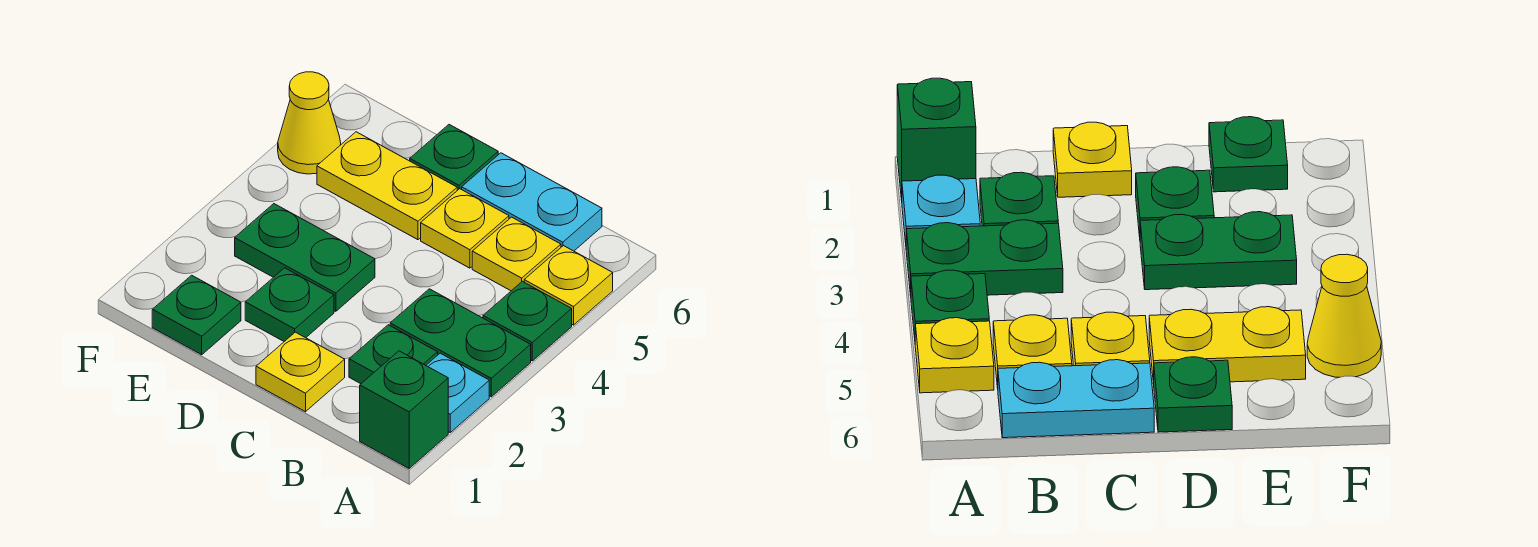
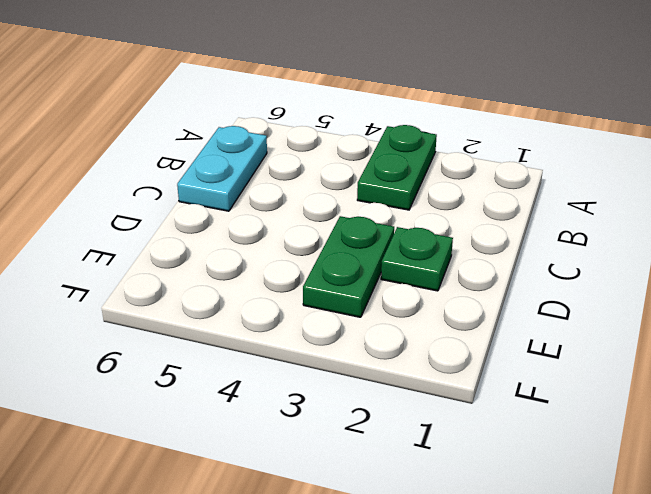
none -> green 1x1 brick [360,351,448,468]
none -> cyan 1x1 plate [426,353,489,432]
none -> green 1x1 plate [483,281,572,361]

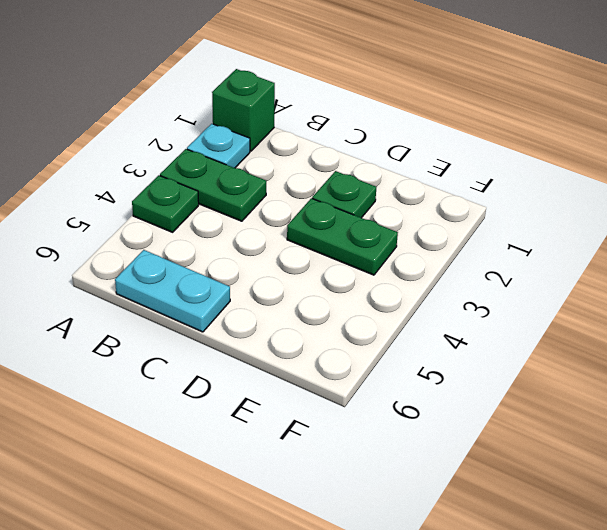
none -> yellow 1x1 plate [524,246,613,325]
none -> green 1x1 plate [349,325,438,384]
none -> yellow 1x1 plate [472,217,561,291]

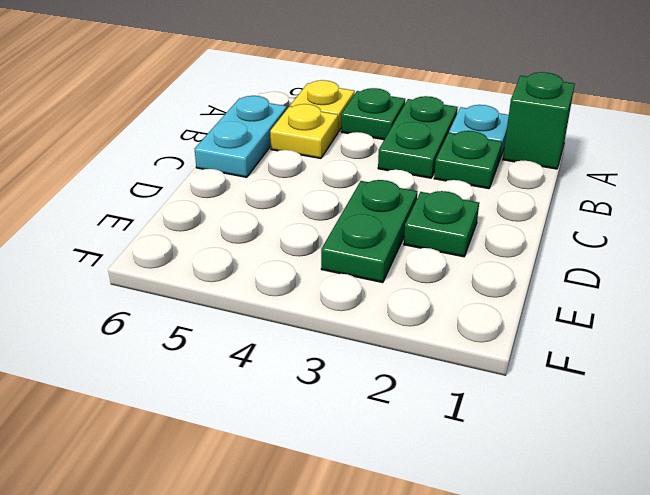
none -> yellow 1x1 plate [256,332,345,412]
none -> yellow 1x1 plate [421,189,509,268]
none -> yellow 1x2 plate [317,132,457,240]

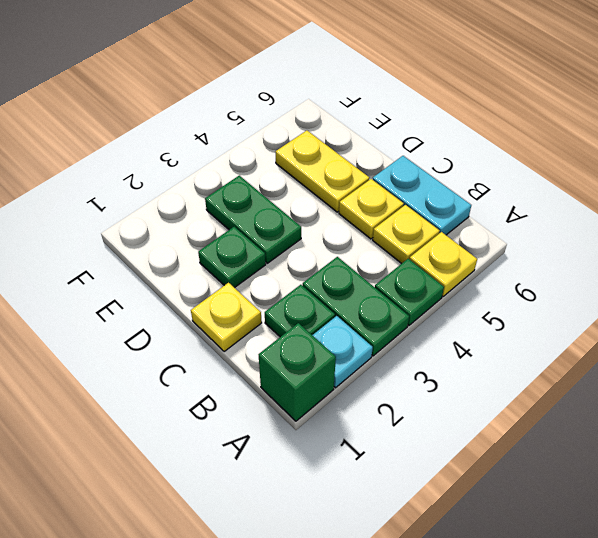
none -> green 1x1 plate [410,125,498,190]
none -> green 1x1 plate [152,275,241,355]
none -> yellow 1x1 cone [278,72,341,174]

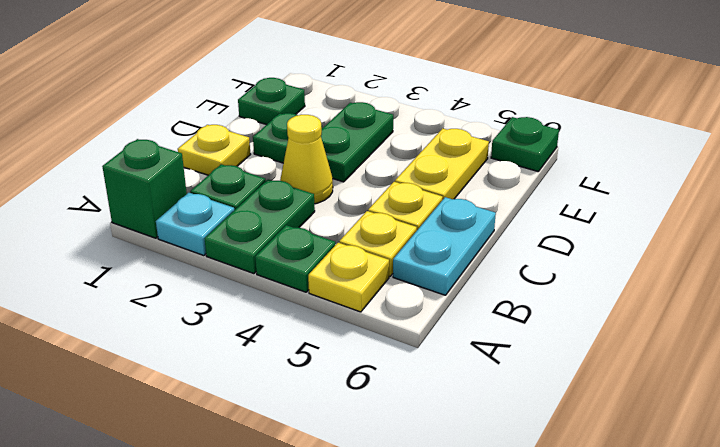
yellow 1x1 cone [280,115,333,204] -> yellow 1x1 cone moved to [278,72,341,174]
green 1x1 plate [491,117,559,171] -> green 1x1 plate moved to [410,125,498,190]

